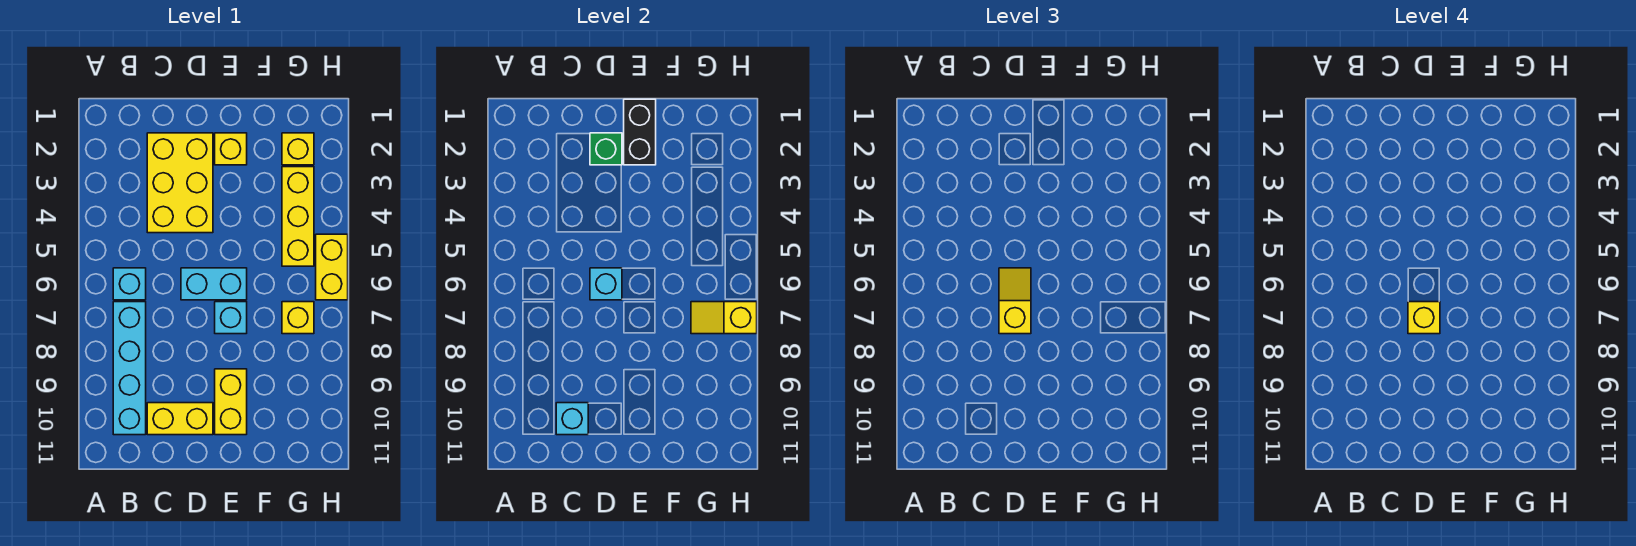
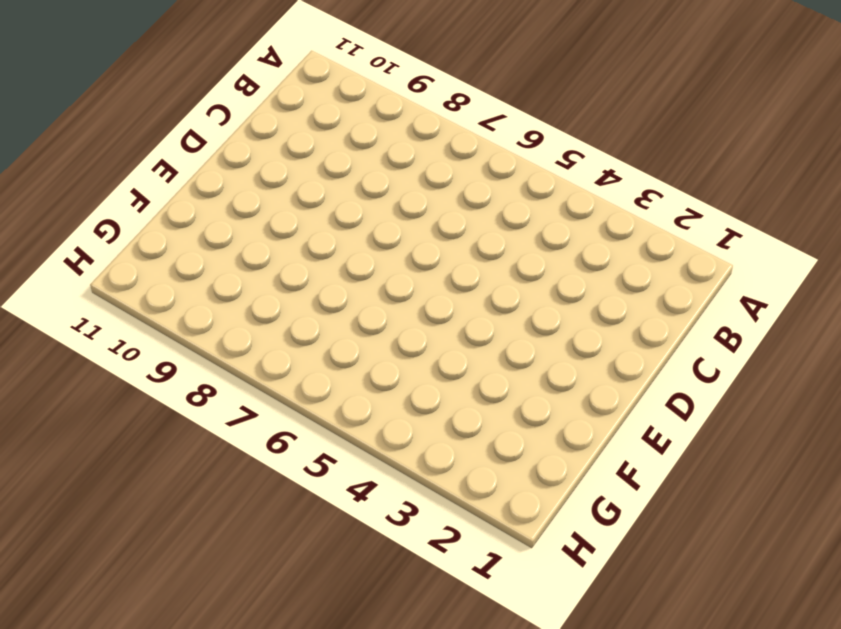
none -> cyan 1x1 brick [113,268,146,300]
none -> cyan 1x4 brick [113,302,146,435]
none -> yellow 2x3 brick [147,133,213,233]

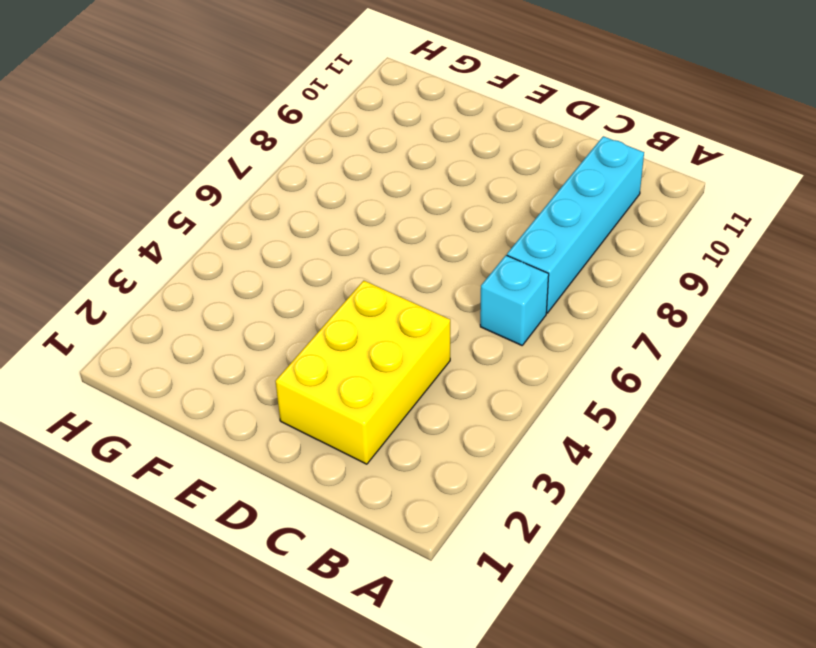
none -> yellow 1x2 brick [147,403,213,435]
none -> cyan 1x2 brick [181,268,247,300]
none -> yellow 1x1 brick [215,133,247,165]

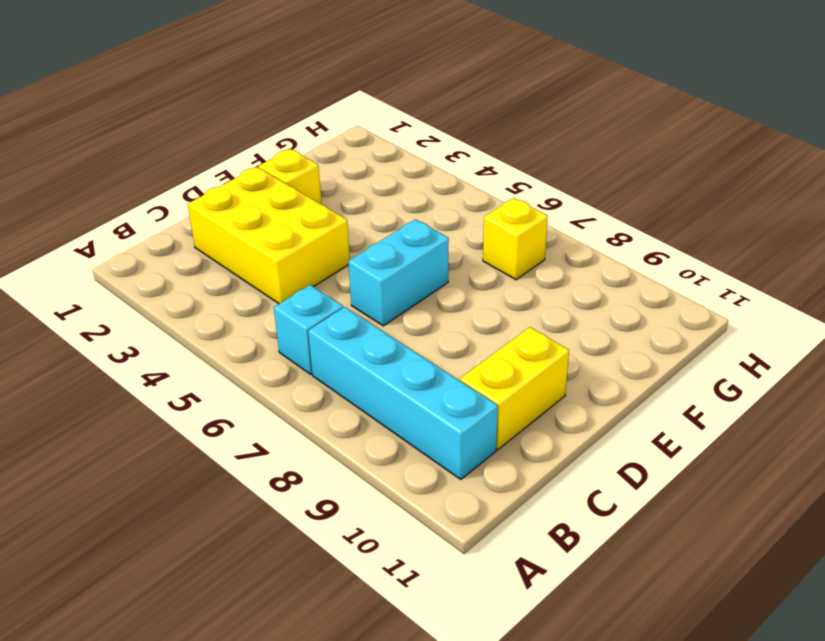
none -> cyan 1x1 brick [215,302,247,334]
none -> yellow 1x2 brick [215,369,247,435]
none -> yellow 1x1 brick [282,133,314,165]

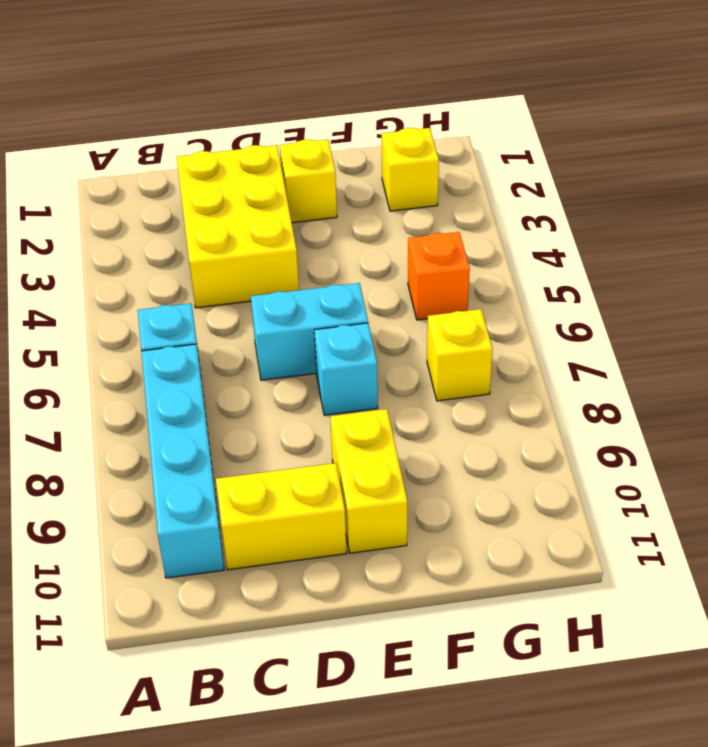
orange 1x1 brick [408,232,470,320] -> yellow 1x3 brick [282,167,314,266]
none -> yellow 1x2 brick [316,234,348,300]
none -> cyan 1x1 brick [556,403,588,435]
none -> green 1x1 brick [590,133,622,165]

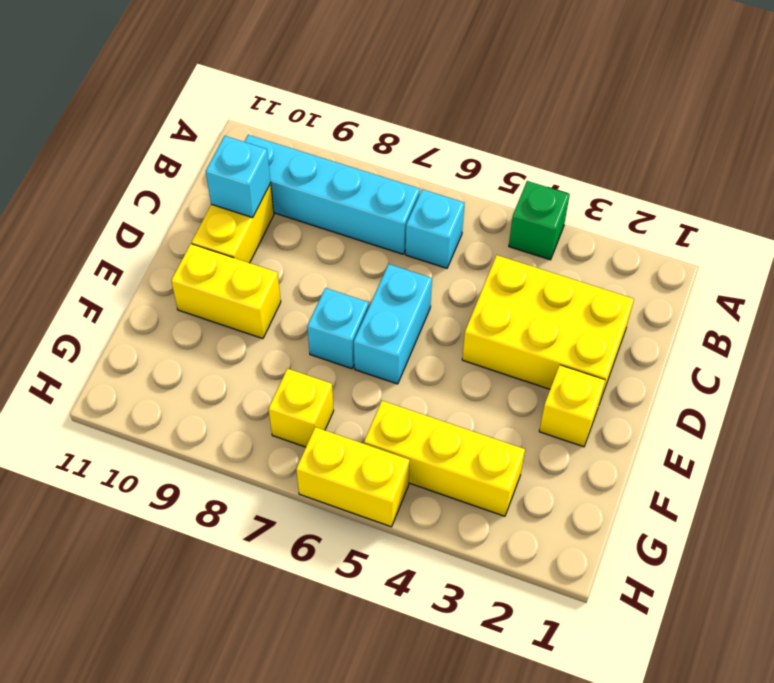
green 1x1 brick [509,181,570,260] -> green 1x1 brick moved to [590,133,622,165]
none -> yellow 1x1 brick [282,133,314,165]
none -> cyan 1x1 brick [590,268,622,300]
none -> black 1x2 brick [624,99,656,165]

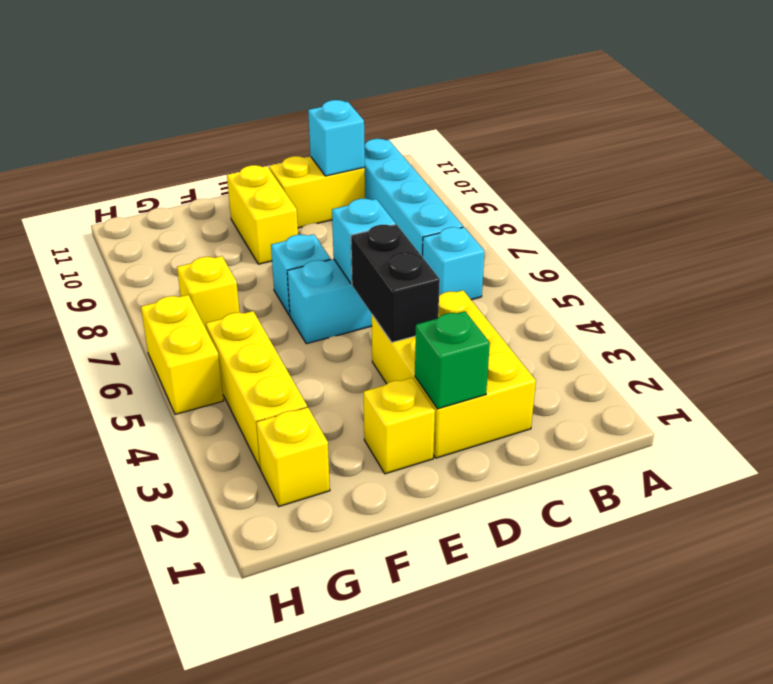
black 1x2 brick [351,224,440,342] -> black 1x2 brick moved to [624,99,656,165]
none -> yellow 1x2 slope [691,302,757,334]
none -> yellow 1x2 slope [999,268,1031,334]
none -> yellow 1x1 brick [1408,302,1440,334]

